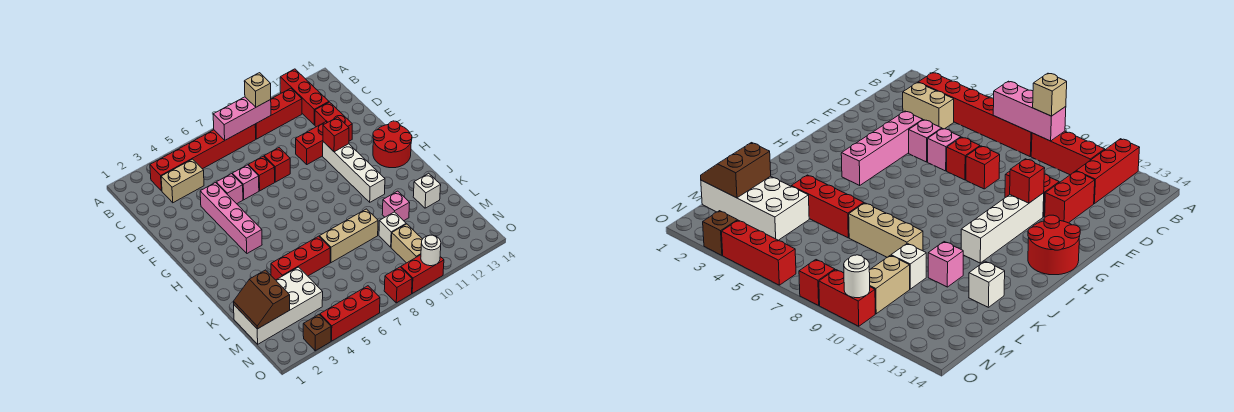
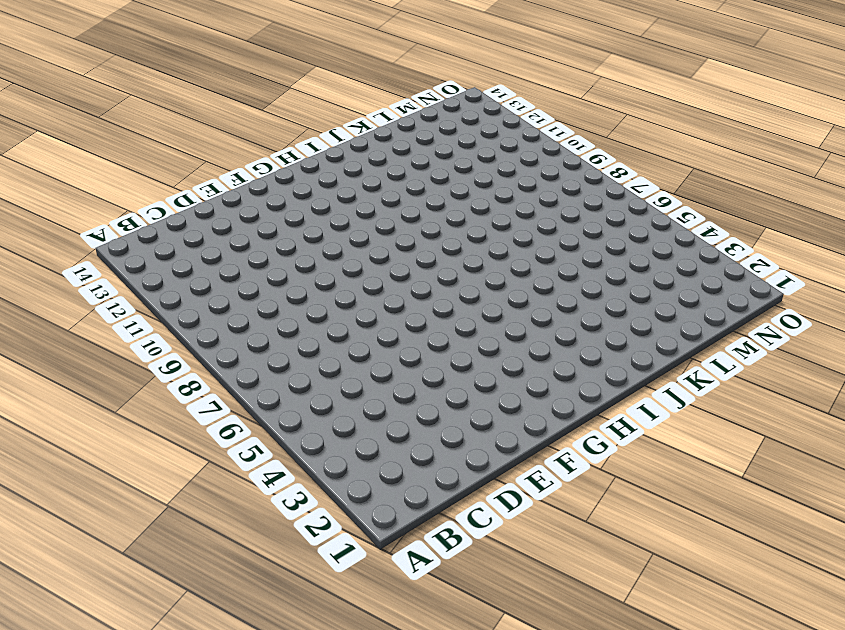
none -> red 1x3 brick [280,69,329,125]
none -> red 1x6 brick [150,124,256,191]
none -> red 1x3 brick [255,88,302,139]

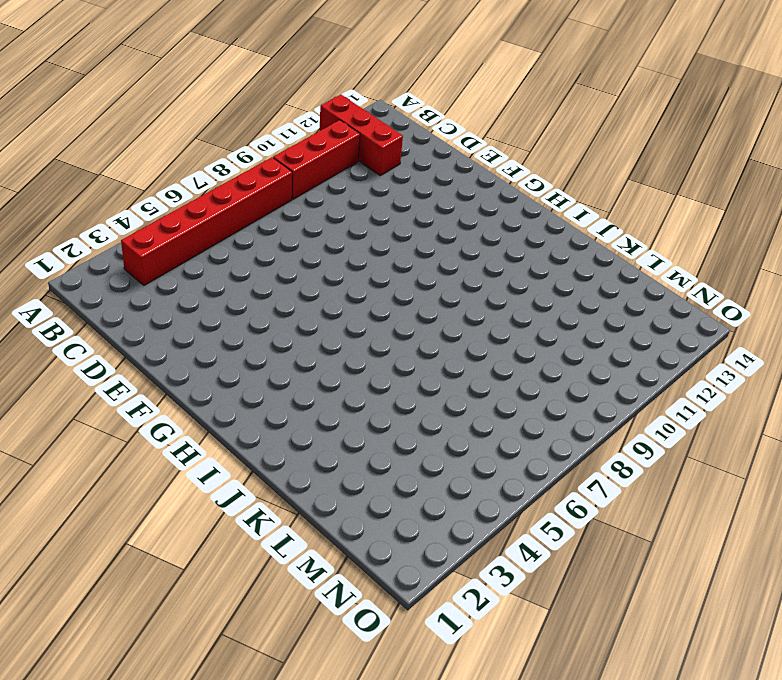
none -> tan 1x2 brick [161,159,204,203]
none -> red 1x2 brick [315,102,352,141]
none -> pink 1x4 brick [200,183,262,253]

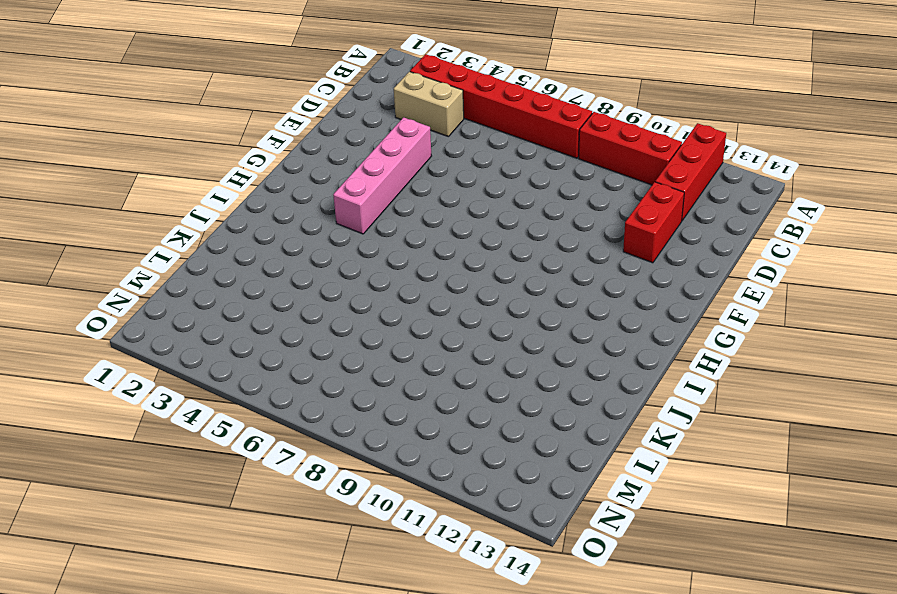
none -> pink 1x1 brick [216,174,243,204]
none -> pink 1x1 brick [232,165,259,200]
none -> red 1x1 brick [248,156,275,191]

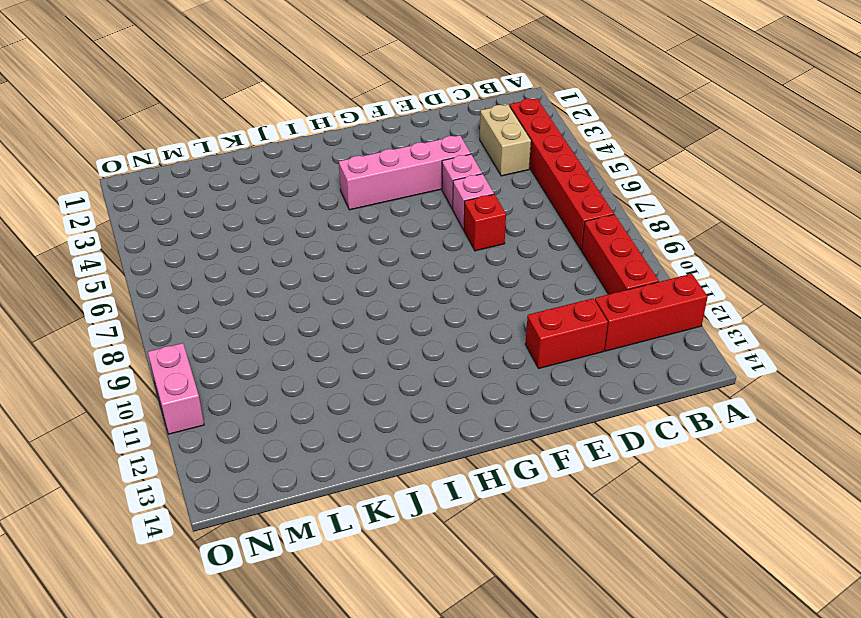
pink 1x2 brick [148,343,204,434] -> red 1x2 brick [401,255,444,294]
none -> red 1x1 brick [264,148,290,182]
none -> red 1x2 brick [296,122,327,164]
none -> white 1x4 brick [323,142,385,202]

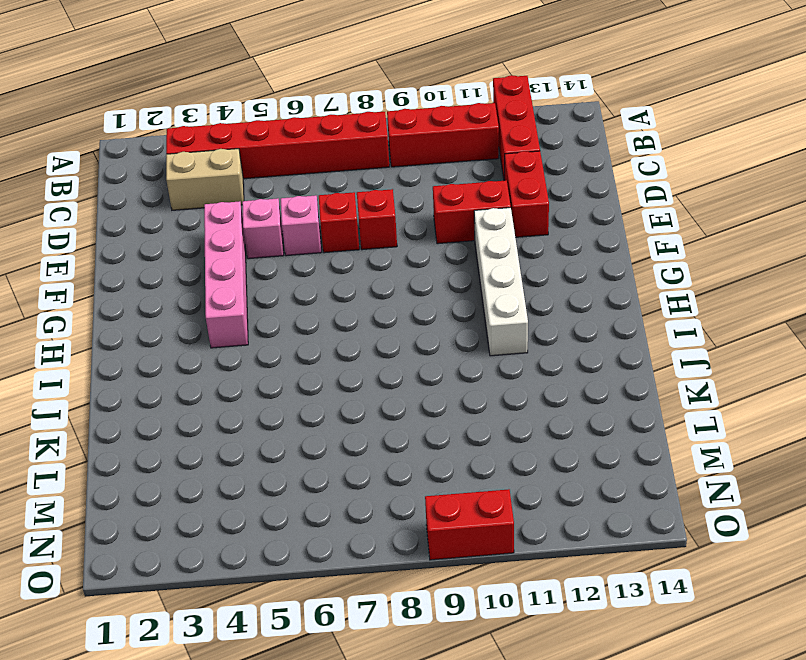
none -> red 2x2 round brick [373,121,412,168]
none -> red 1x3 brick [271,236,330,280]
none -> tan 1x3 brick [319,209,378,263]

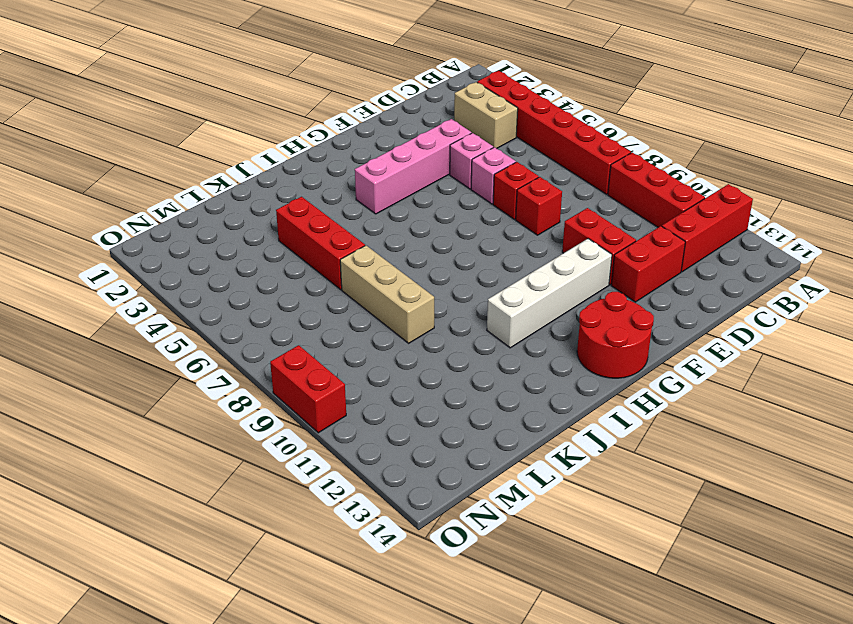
none -> pink 1x1 brick [382,191,410,221]
none -> white 1x1 brick [413,173,441,208]
none -> white 2x4 brick [234,267,323,344]

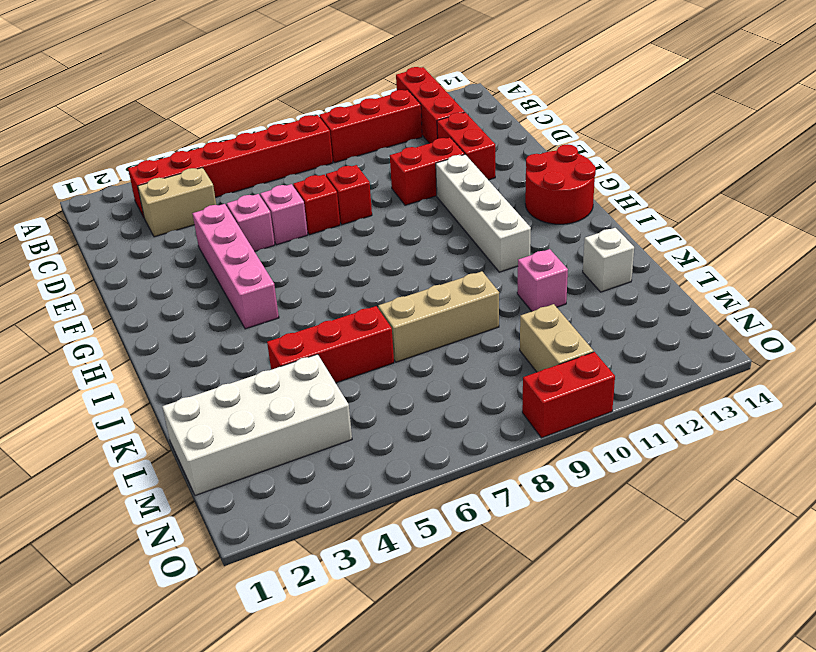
none -> white 1x1 brick [379,212,406,247]
none -> brown 1x1 brick [303,315,331,351]
none -> red 1x3 brick [320,286,380,341]

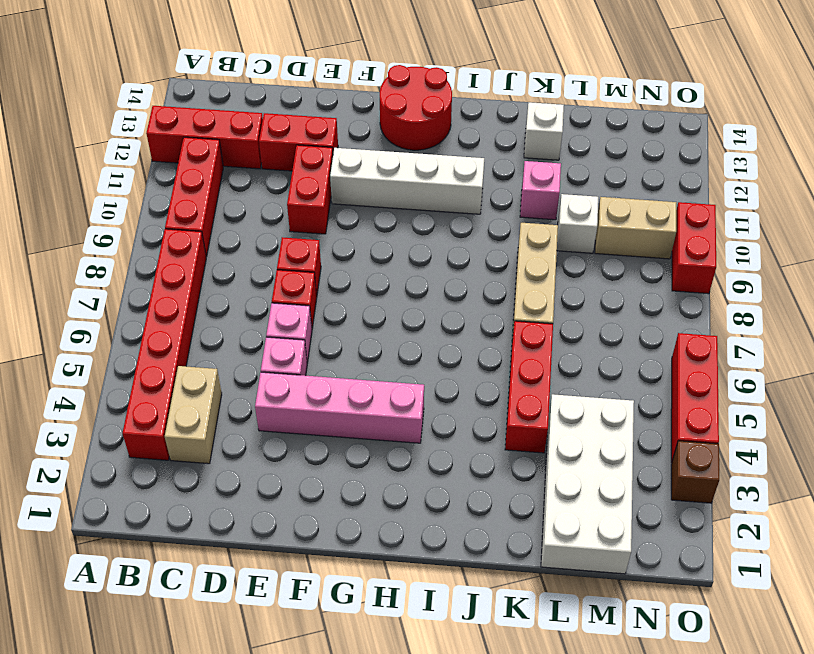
none -> red 1x1 brick [384,267,412,303]
none -> pink 1x3 brick [213,97,271,140]
none -> red 1x1 brick [323,117,349,152]

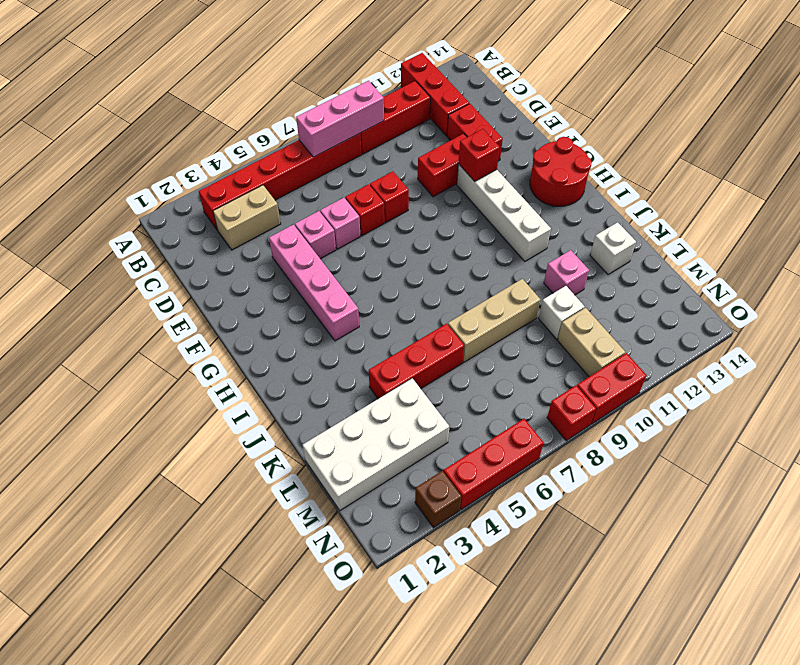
none -> brown 2x2 slope [233,270,290,329]
none -> white 1x1 round brick [421,235,441,266]
none -> tan 1x1 brick [244,73,271,107]

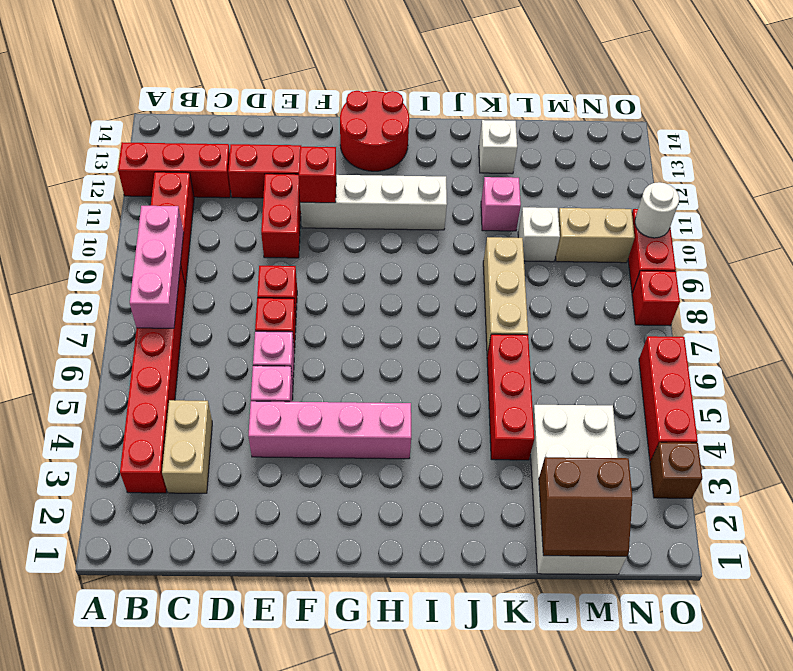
none -> tan 1x1 brick [244,73,271,107]

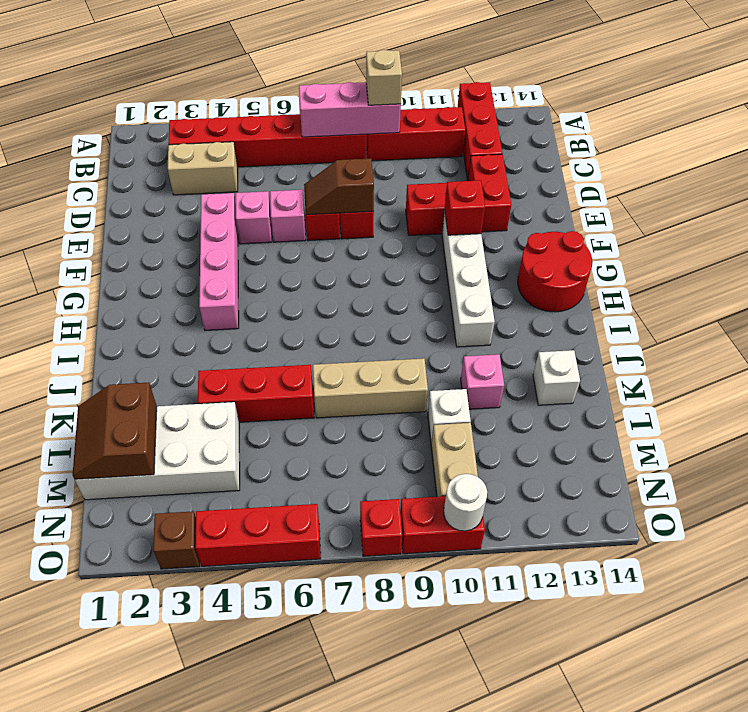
brown 1x2 slope [304,158,374,215] -> none

